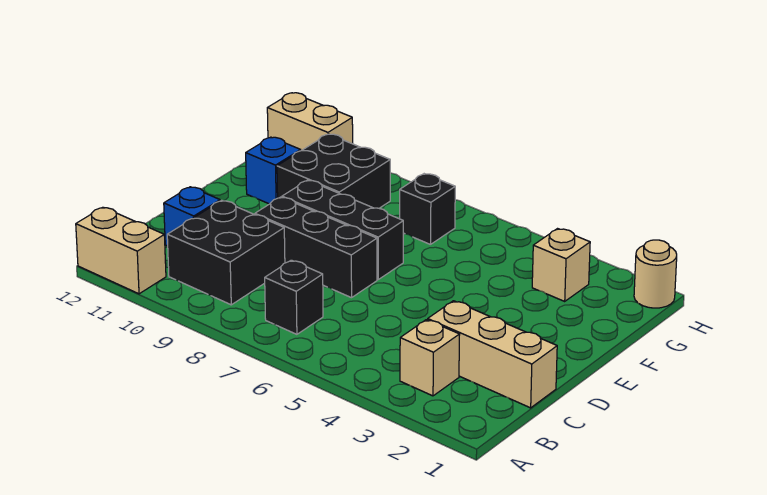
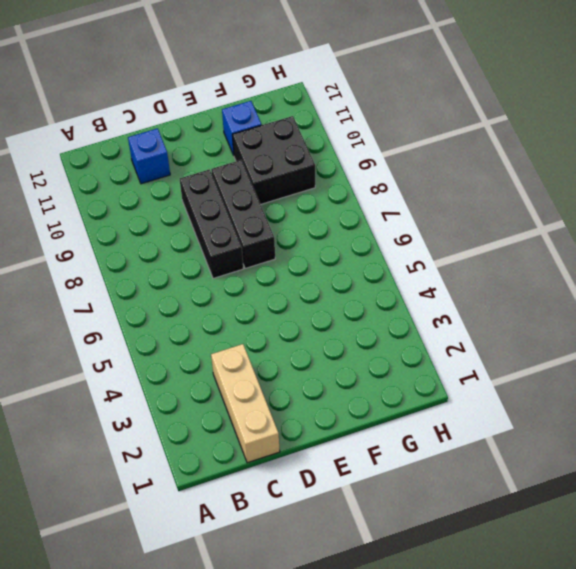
none -> tan 1x2 brick [76,207,166,294]
none -> tan 1x1 brick [400,320,460,396]
none -> black 1x1 brick [265,260,323,334]

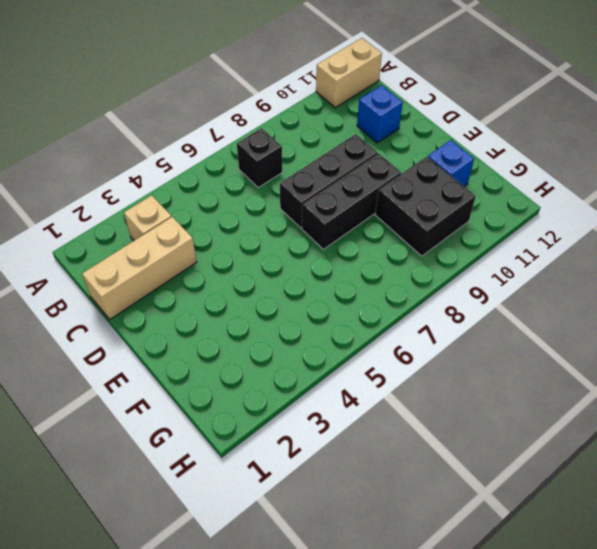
none -> black 2x2 brick [167,200,285,305]
none -> tan 1x1 brick [532,229,590,301]
none -> black 1x1 brick [400,174,455,245]

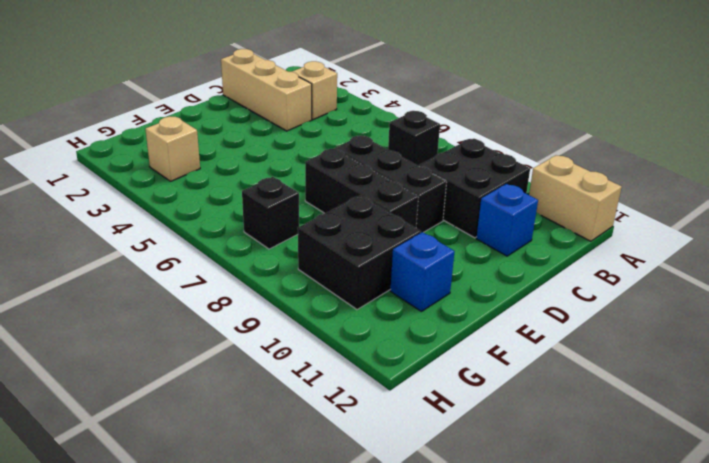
none -> tan 1x1 round brick [634,240,677,308]
none -> tan 1x2 brick [267,93,353,151]

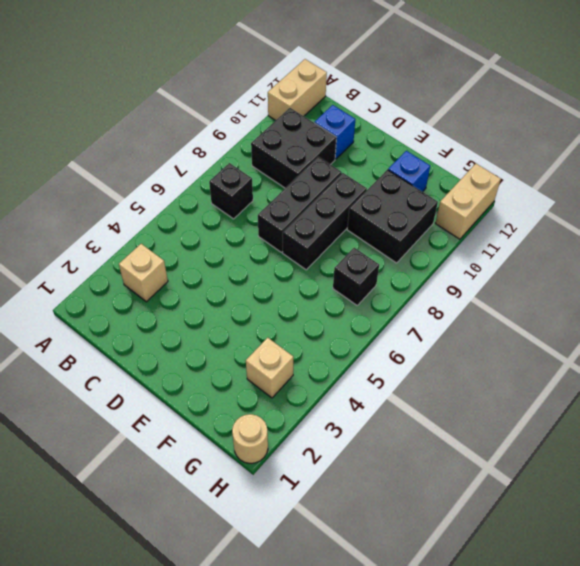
none -> tan 1x3 brick [428,301,557,408]

